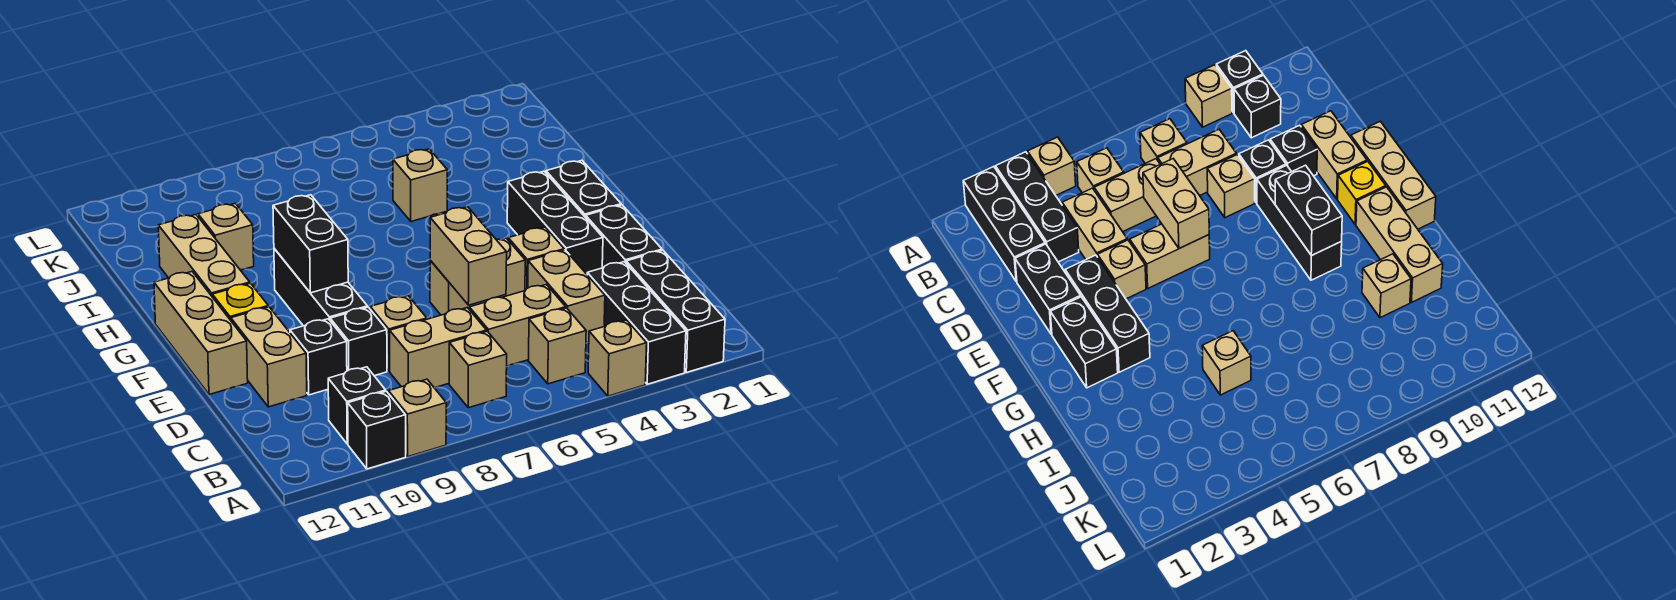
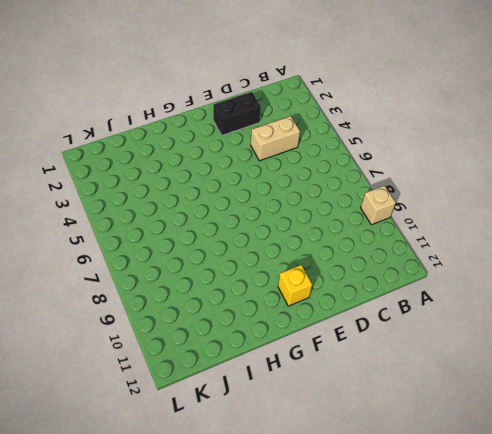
none -> black 1x3 brick [626,250,725,372]
none -> black 1x3 brick [587,262,686,384]
none -> tan 1x1 brick [588,320,647,396]

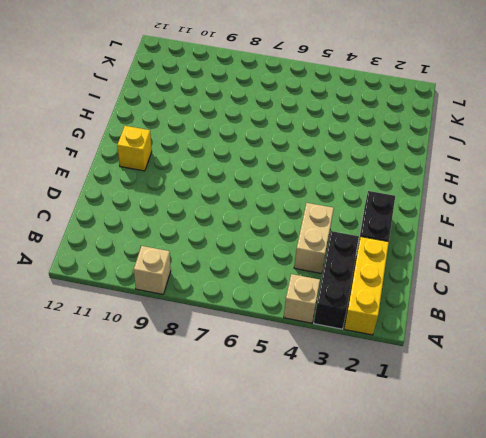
yellow 1x3 brick [344,236,389,335] -> black 1x3 brick [626,250,725,372]
none -> black 1x1 brick [348,391,406,469]
none -> tan 1x1 brick [528,308,586,384]
none -> tan 1x1 brick [449,331,507,408]

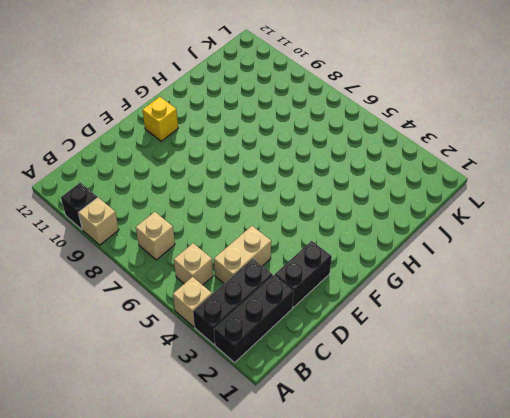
none -> black 1x1 brick [328,367,386,444]
none -> tan 1x2 brick [469,285,566,366]
none -> tan 1x2 brick [390,308,487,388]

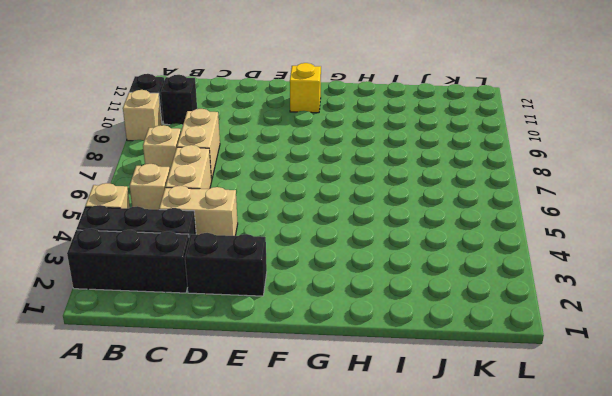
none -> tan 1x1 brick [370,296,427,371]
none -> black 1x1 brick [330,307,387,376]
none -> black 1x1 brick [290,319,347,395]

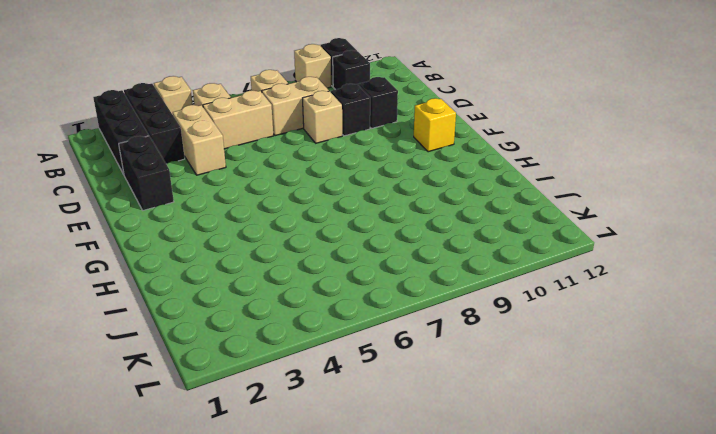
none -> tan 1x2 brick [231,307,307,407]
none -> black 1x3 brick [507,171,603,274]
none -> tan 1x1 brick [508,227,564,290]

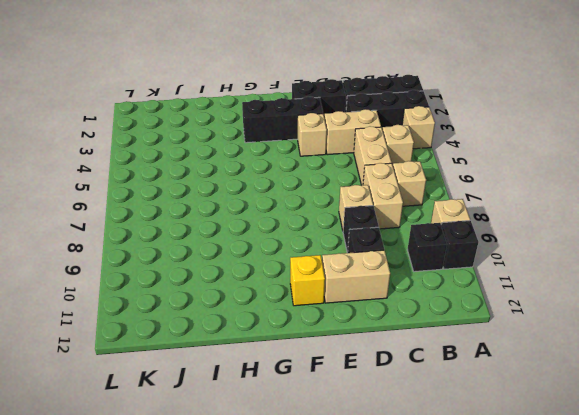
none -> tan 1x2 brick [430,238,525,315]
none -> black 1x3 brick [274,249,367,326]
none -> tan 1x3 brick [154,272,248,395]

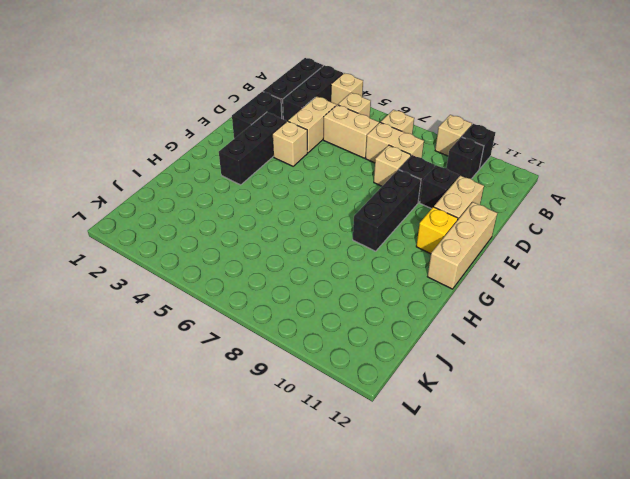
none -> tan 1x2 brick [430,238,525,315]
none -> black 1x2 brick [546,160,621,218]
none -> tan 1x3 brick [158,215,250,296]

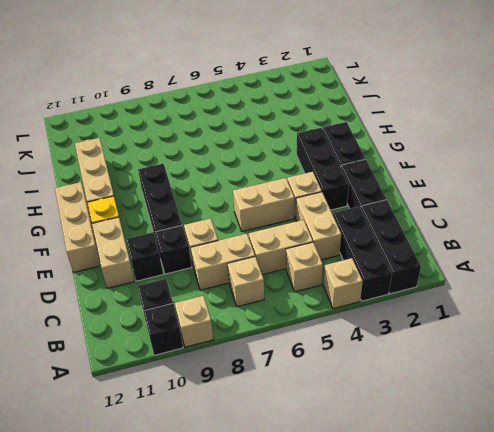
none -> tan 1x1 brick [393,149,447,221]
none -> tan 1x1 brick [198,203,254,270]
none -> tan 1x2 brick [430,207,507,305]

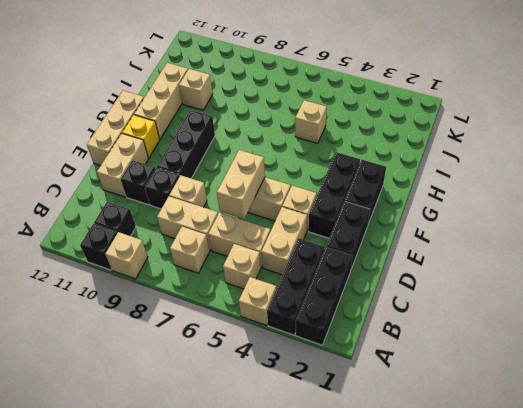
none -> black 1x2 brick [273,195,348,293]

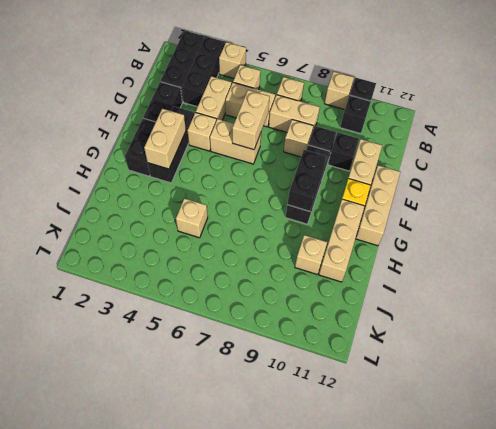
tan 1x2 brick [144,109,186,169] -> none

